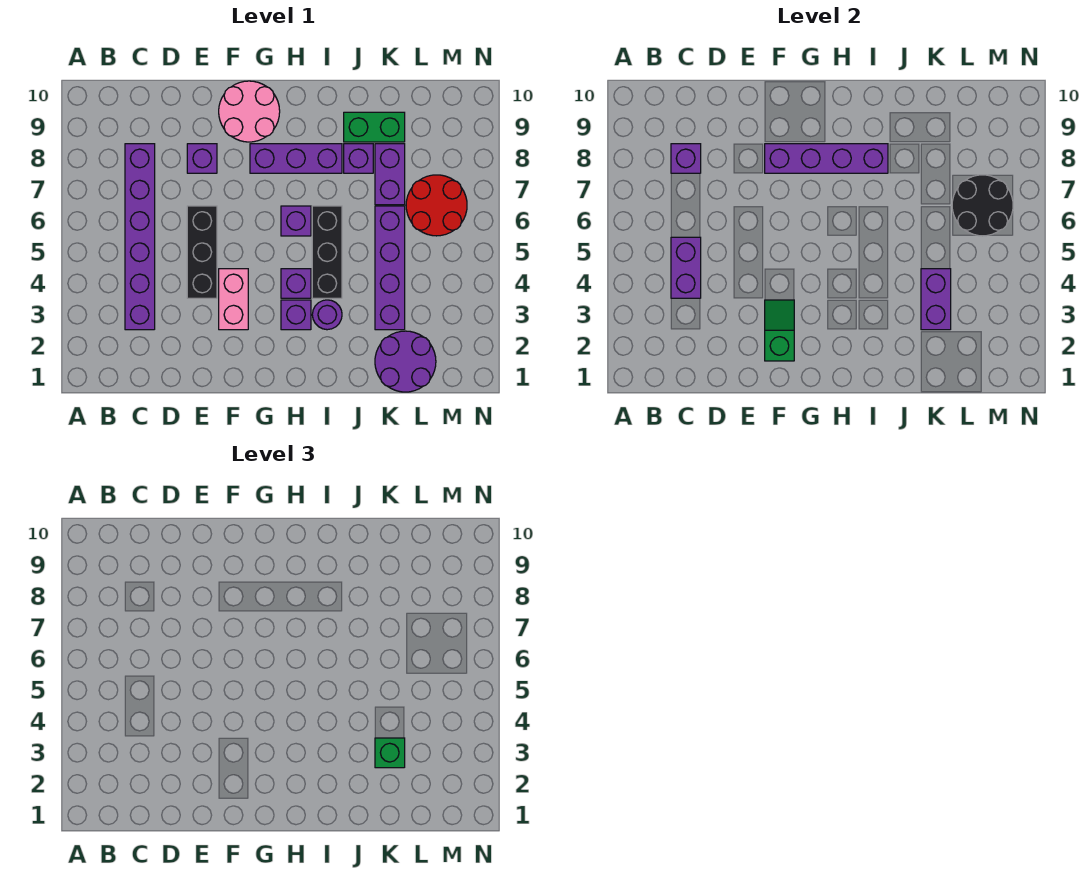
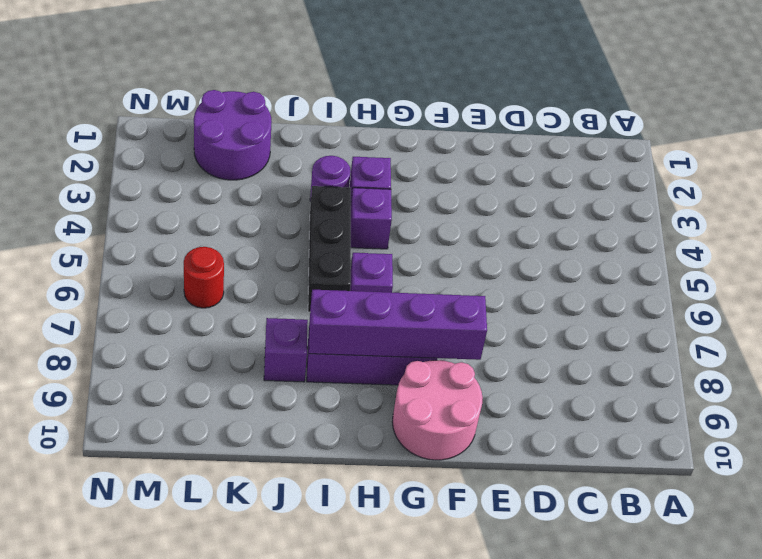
red 1x1 round brick [184,247,224,308] -> red 2x2 round brick [406,175,467,236]
none -> purple 1x6 brick [125,144,155,330]
none -> black 1x3 brick [187,206,217,298]
none -> purple 1x1 brick [187,144,217,173]

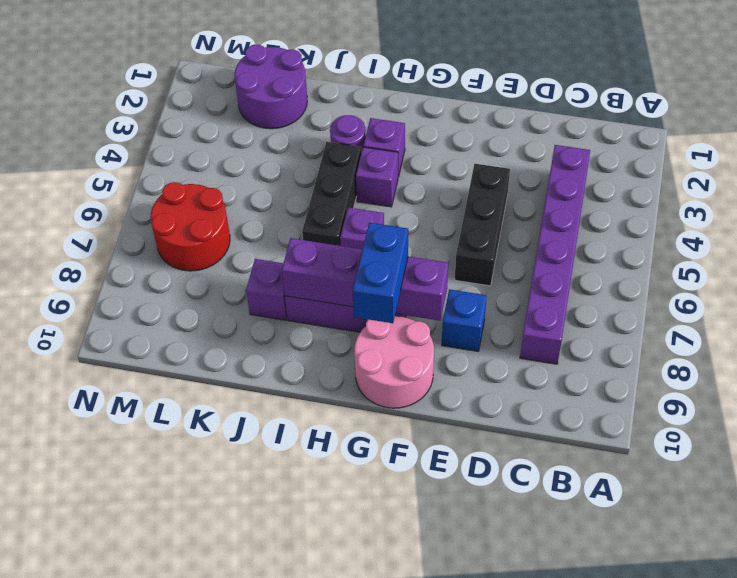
blue 1x1 brick [442,289,487,351] -> purple 1x1 brick [187,144,217,173]
blue 1x2 brick [353,223,408,323] -> none
none -> pink 1x2 brick [219,269,248,330]
none -> green 1x2 brick [344,112,405,142]
none -> purple 1x4 brick [375,206,405,330]

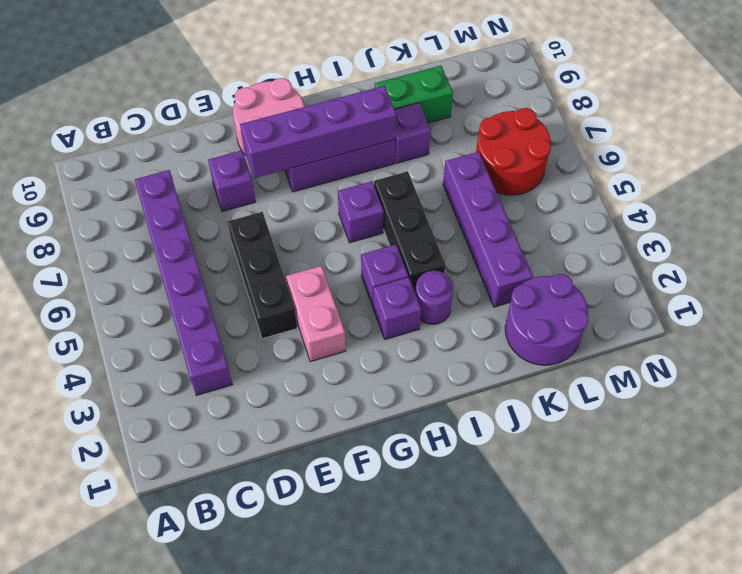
none -> purple 1x2 brick [375,144,405,205]
none -> purple 1x2 brick [671,237,701,298]
none -> purple 1x1 brick [671,144,701,173]

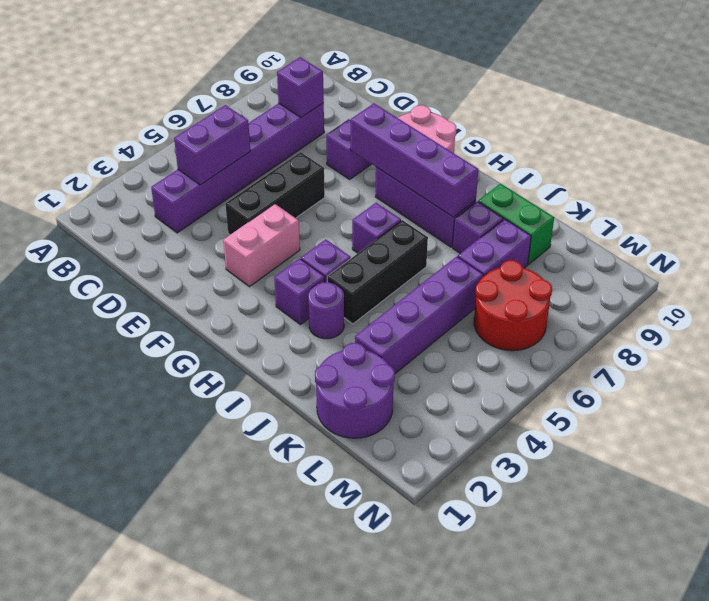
none -> green 1x2 slope [765,300,794,361]
none -> purple 1x2 brick [921,269,951,330]
none -> black 2x2 round brick [952,175,1013,236]

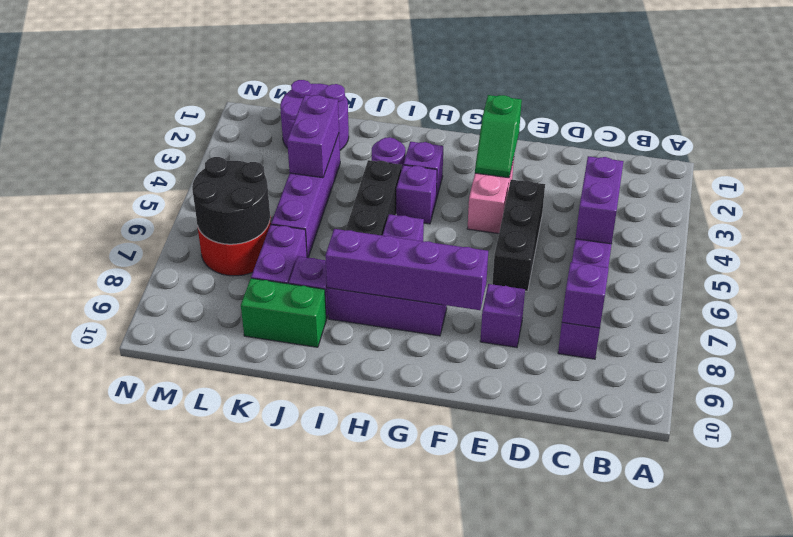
none -> pink 2x2 round brick [219,81,280,142]
none -> green 1x1 brick [375,738,405,768]

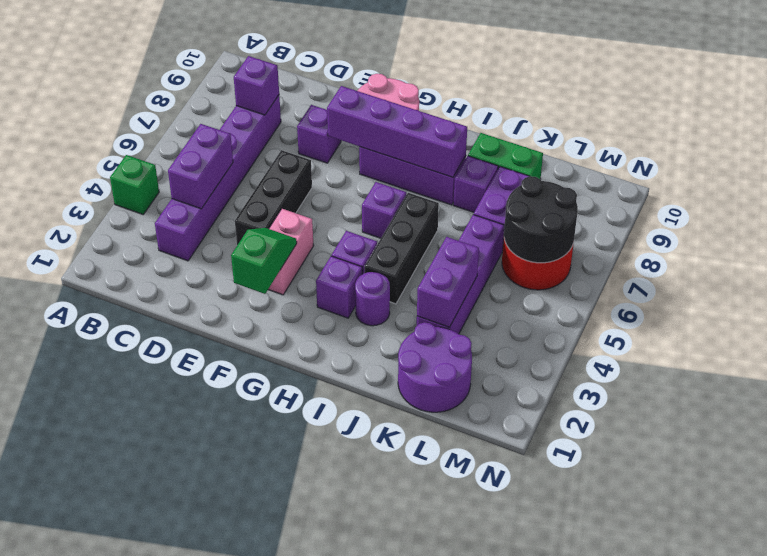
green 1x1 brick [110,155,159,214] -> green 1x1 brick moved to [375,738,405,768]

